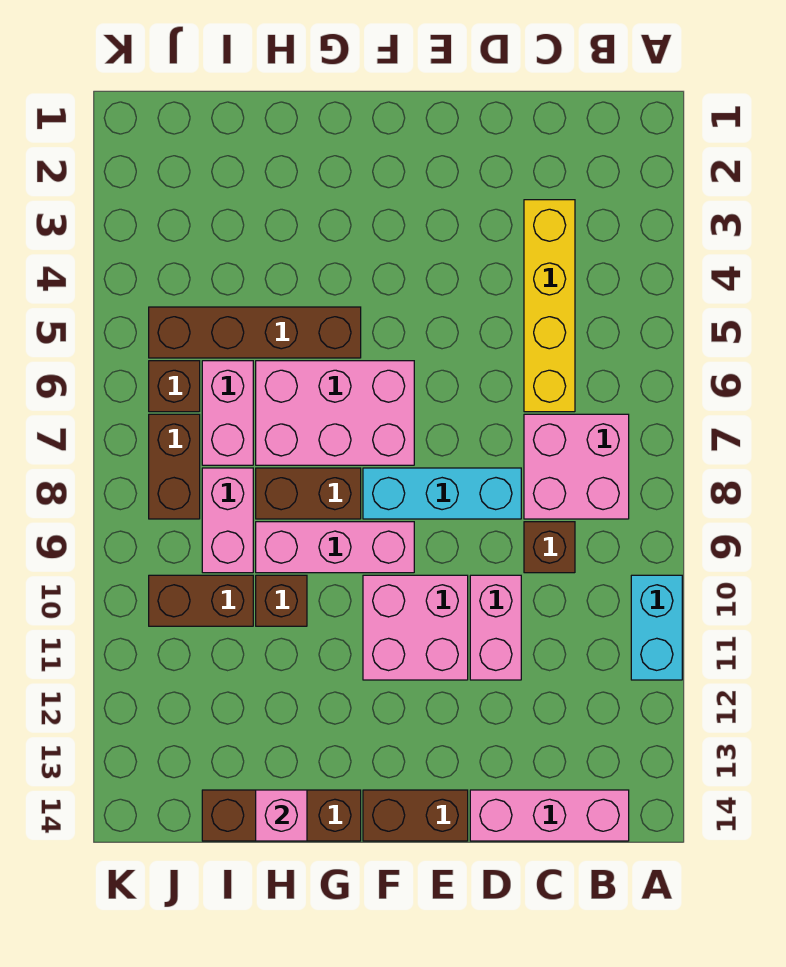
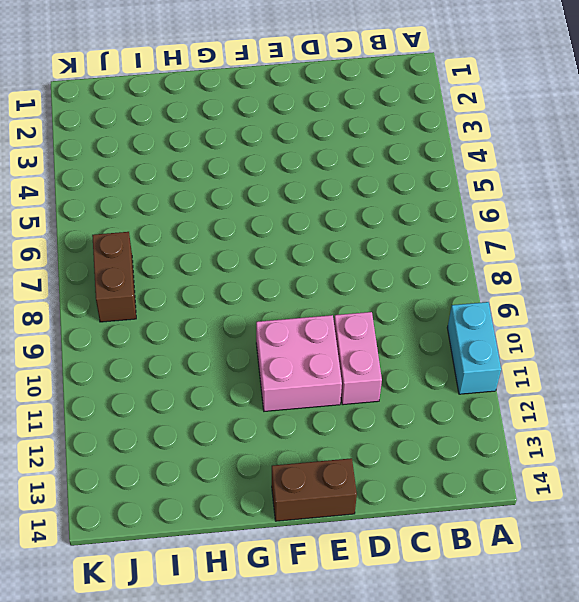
none -> pink 2x2 brick [524,414,629,519]
none -> pink 1x3 brick [470,790,629,841]
none -> yellow 1x4 brick [524,200,575,412]

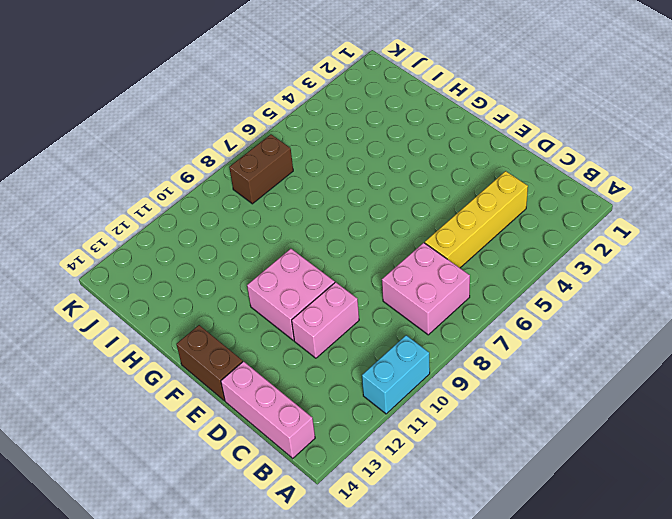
none -> brown 1x1 brick [524,522,575,573]
none -> cyan 1x3 brick [363,468,521,519]
none -> pink 2x3 brick [256,361,414,465]

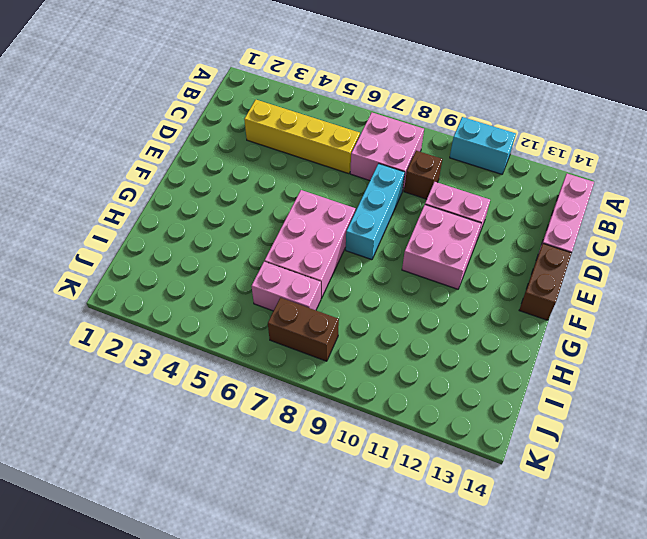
none -> pink 1x3 brick [256,522,414,573]
none -> brown 1x4 brick [149,307,361,358]
none -> brown 1x2 brick [256,468,361,519]

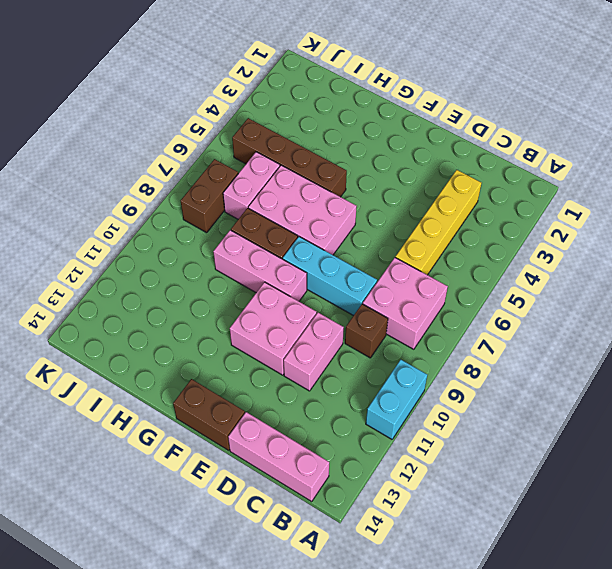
none -> brown 1x3 brick [202,790,361,841]
none -> brown 1x1 brick [256,575,307,626]
none -> pink 1x2 brick [202,468,253,573]

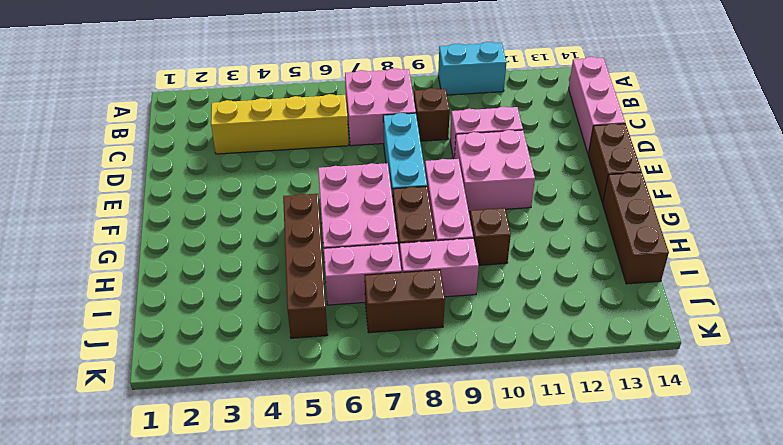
none -> brown 1x2 brick [149,575,253,626]
none -> brown 1x1 brick [149,361,200,412]
none -> pink 1x1 brick [256,790,307,841]

